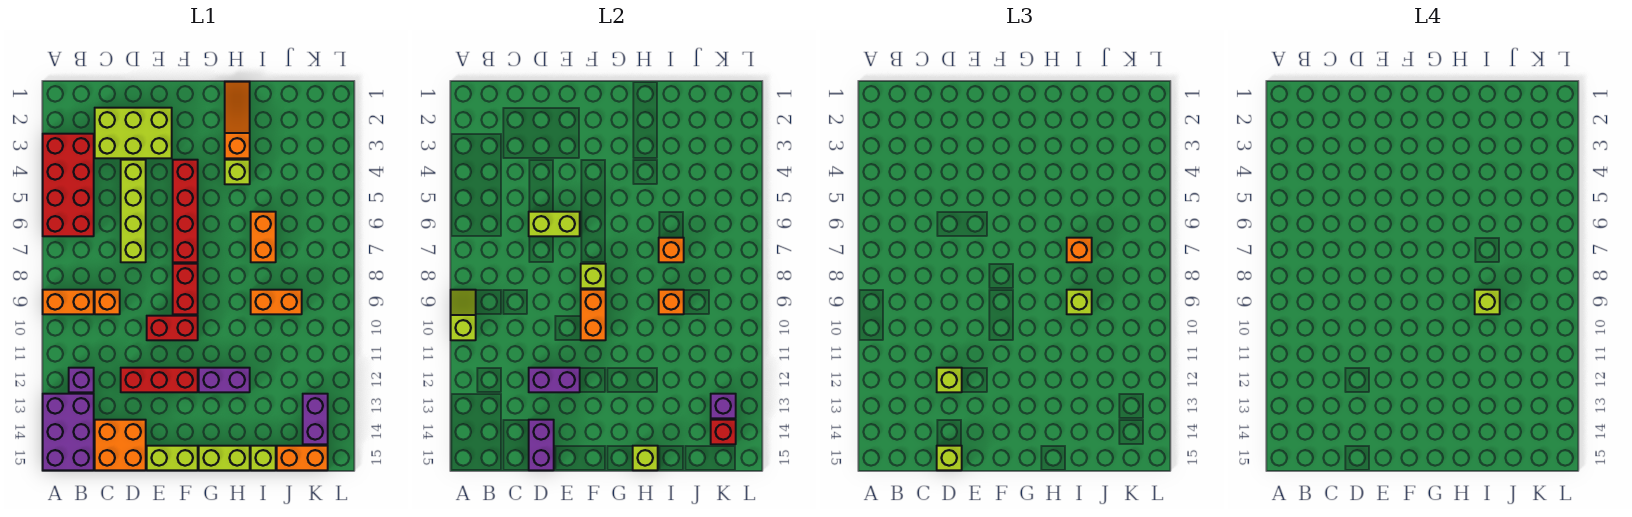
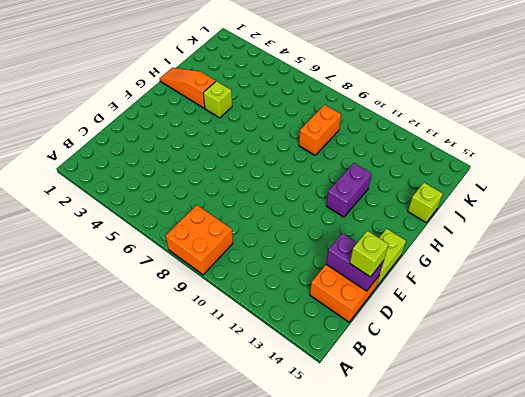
orange 2x2 brick [166,205,233,275] -> orange 1x2 brick [43,290,94,314]
none -> red 2x4 brick [43,134,94,236]
none -> purple 2x3 brick [43,394,94,470]
none -> purple 1x1 brick [69,368,94,392]
none -> lime 2x3 brick [95,108,172,158]

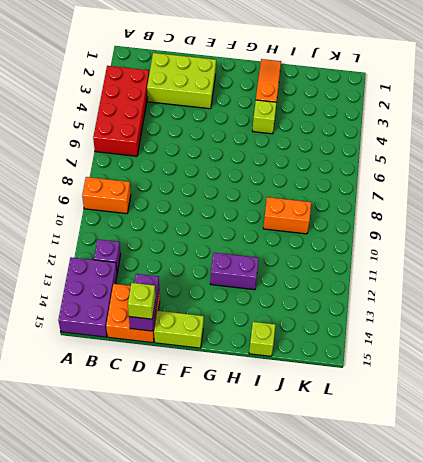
none -> orange 1x1 brick [95,290,120,314]
none -> lime 1x4 brick [121,160,146,262]
none -> red 1x3 brick [121,368,198,392]
none -> red 1x2 brick [147,316,198,340]

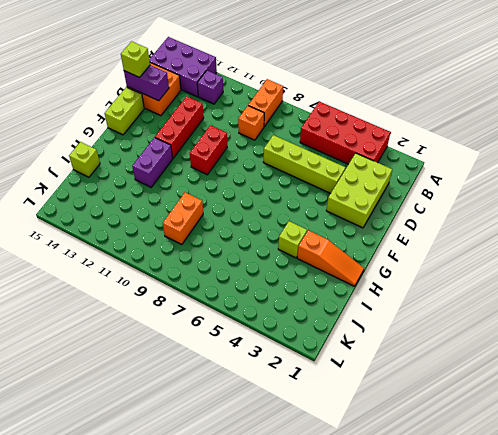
none -> red 1x4 brick [173,160,198,262]
none -> red 1x2 brick [173,264,198,314]
none -> lime 1x2 brick [199,446,250,470]
none -> orange 1x2 brick [251,212,276,262]

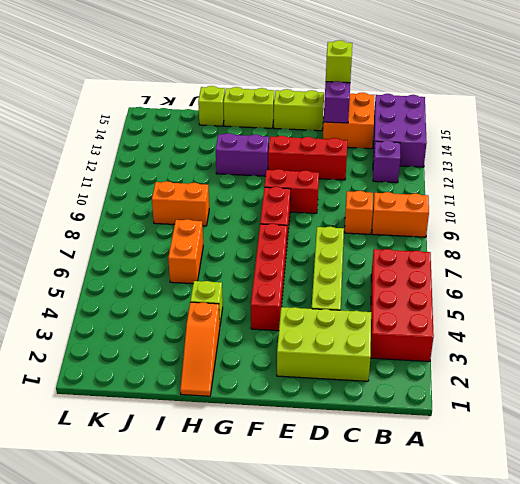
none -> orange 1x2 brick [277,446,328,470]
none -> purple 1x2 brick [303,394,328,444]
none -> lime 1x2 slope [451,290,476,340]
none -> lime 1x2 brick [529,212,580,236]

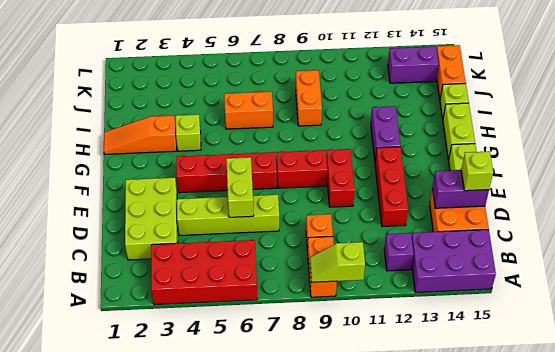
none -> purple 1x2 brick [529,368,580,392]
none -> lime 1x1 brick [581,264,606,288]
none -> orange 1x2 brick [581,290,606,340]
none -> lime 1x1 brick [633,446,658,470]

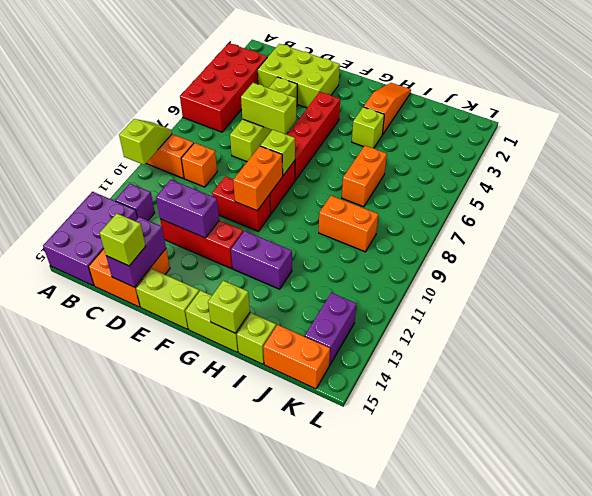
none -> orange 1x1 brick [659,238,684,262]
none -> orange 1x1 brick [659,290,684,314]
none -> purple 1x1 brick [711,394,736,418]
none -> red 1x1 brick [711,420,736,444]

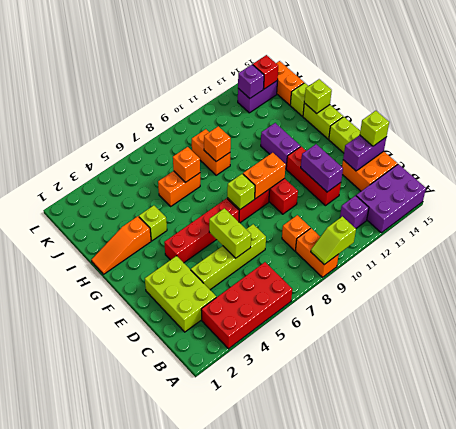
none -> lime 1x1 brick [937,368,962,392]
none -> orange 1x1 brick [1067,238,1092,262]
none -> lime 1x1 brick [1067,290,1092,314]
none -> lime 1x1 brick [1475,290,1500,314]

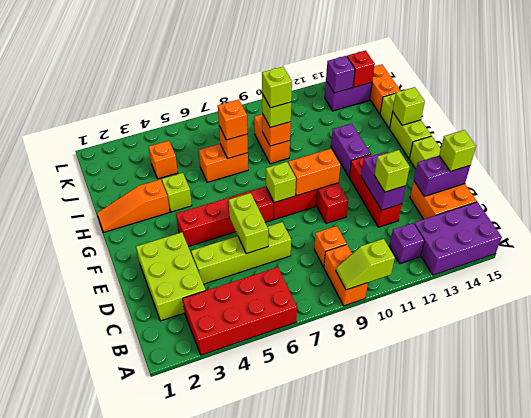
orange 1x1 brick [149,141,178,179] -> none

